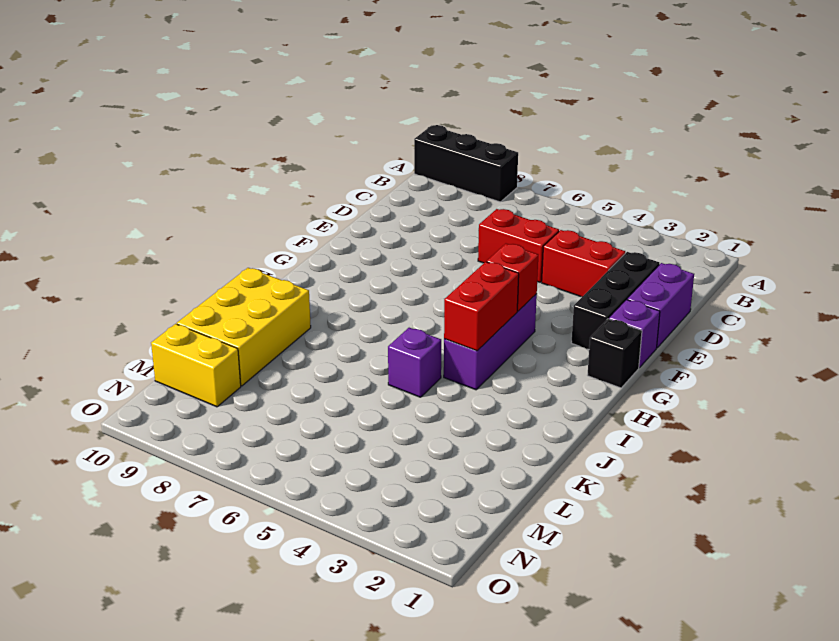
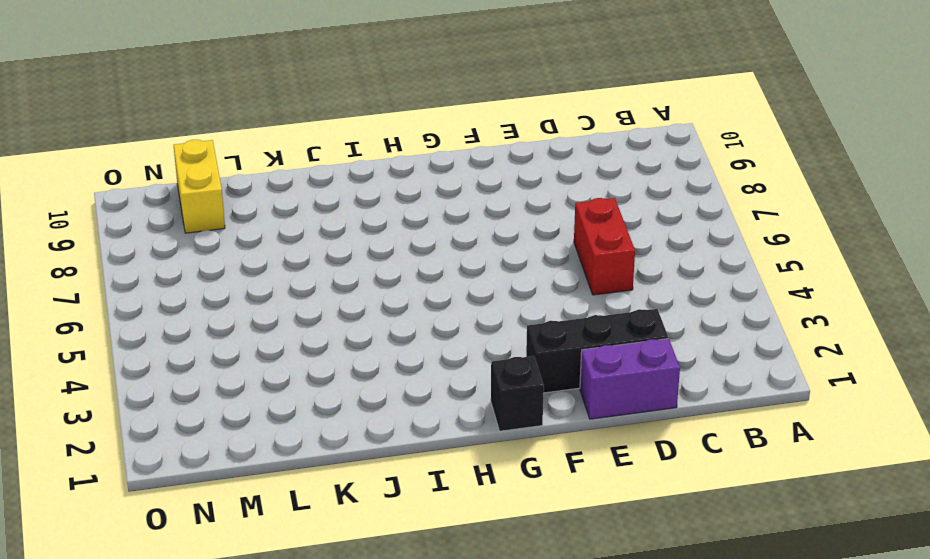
none -> black 1x3 brick [414,125,518,202]
none -> red 1x2 brick [542,230,625,297]
none -> purple 1x1 brick [609,300,660,368]

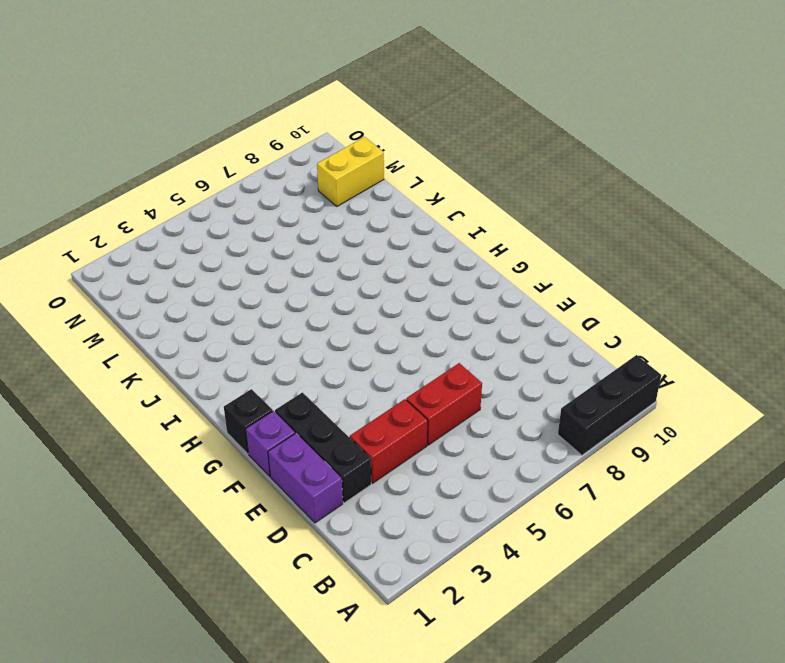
none -> purple 1x3 brick [444,294,537,390]
none -> purple 1x1 brick [388,328,441,397]
none -> yellow 2x3 brick [177,268,311,386]

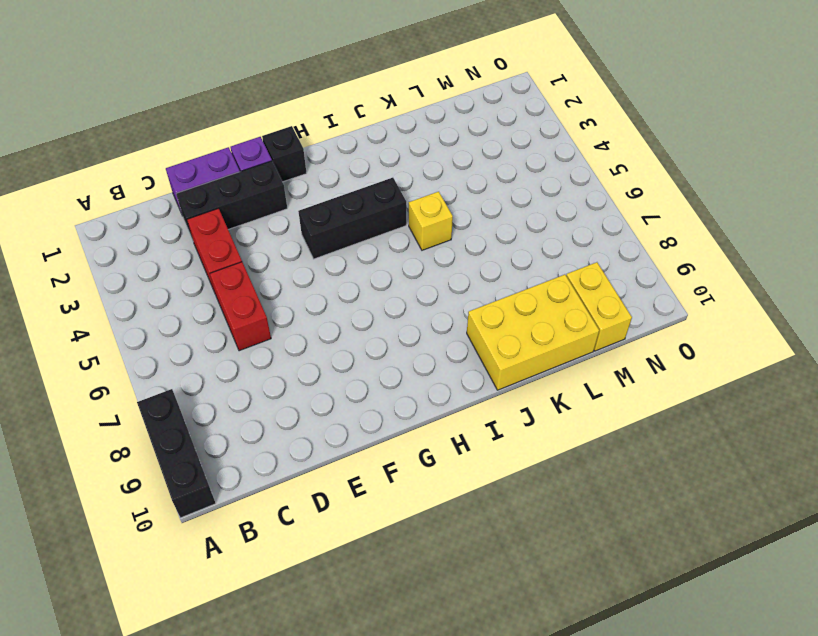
black 1x3 brick [298,178,406,259] -> purple 1x3 brick [444,294,537,390]
yellow 1x1 brick [409,192,453,250] -> purple 1x1 brick [388,328,441,397]
none -> red 1x1 brick [487,244,538,311]
none -> red 1x2 brick [444,262,519,351]

